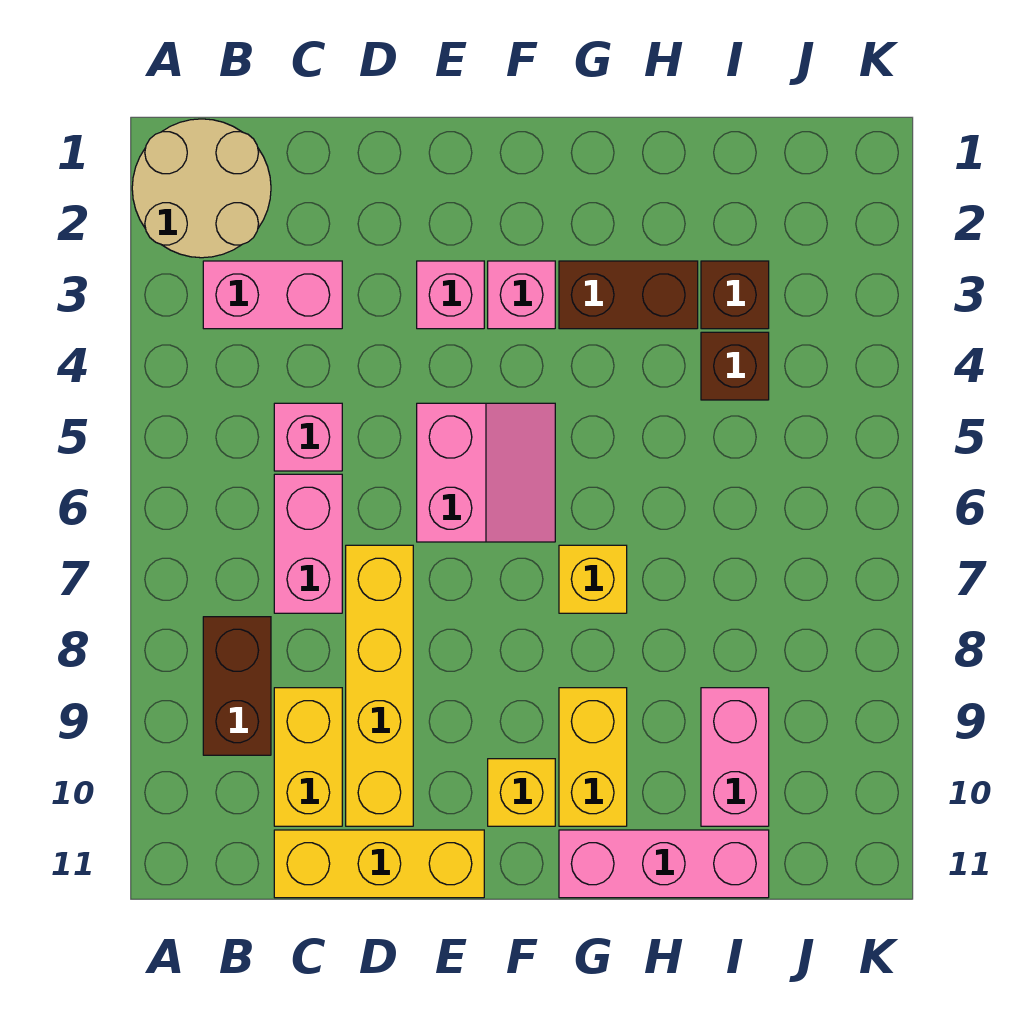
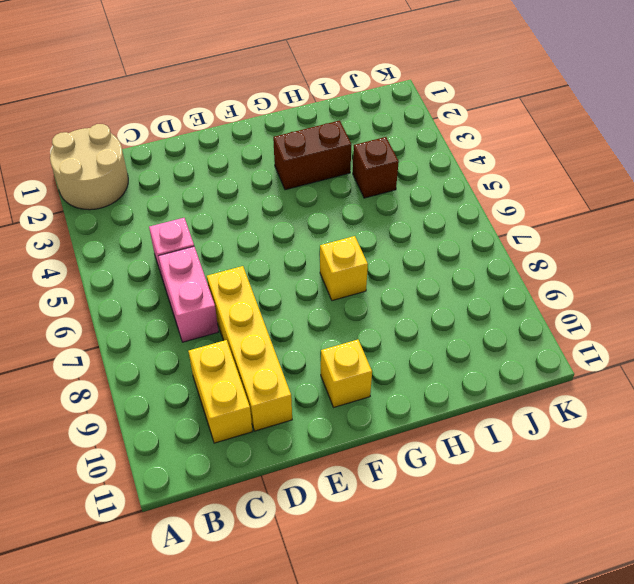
none -> pink 1x2 brick [203,261,342,329]
none -> brown 1x2 brick [203,617,271,755]
none -> yellow 1x3 brick [274,830,484,898]

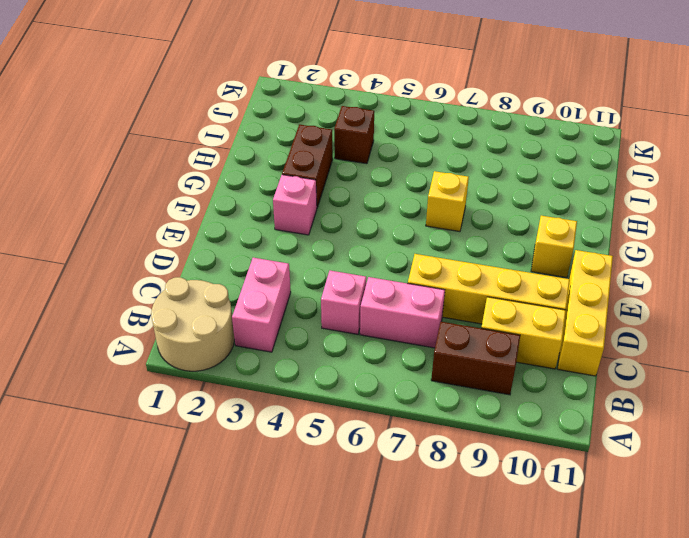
none -> pink 1x1 brick [417,261,484,329]
none -> pink 2x2 slope [417,403,555,542]
none -> yellow 1x2 brick [559,688,627,826]

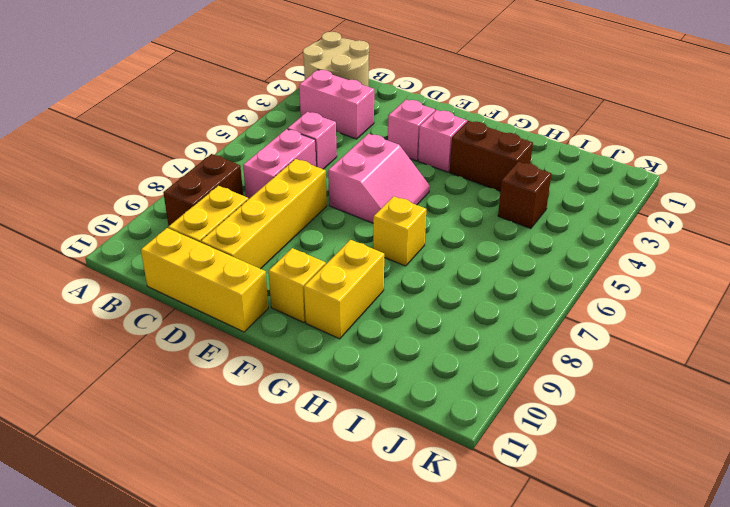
none -> pink 1x3 brick [559,830,769,898]
none -> brown 1x1 brick [701,261,769,329]
none -> pink 1x2 brick [701,688,769,826]

